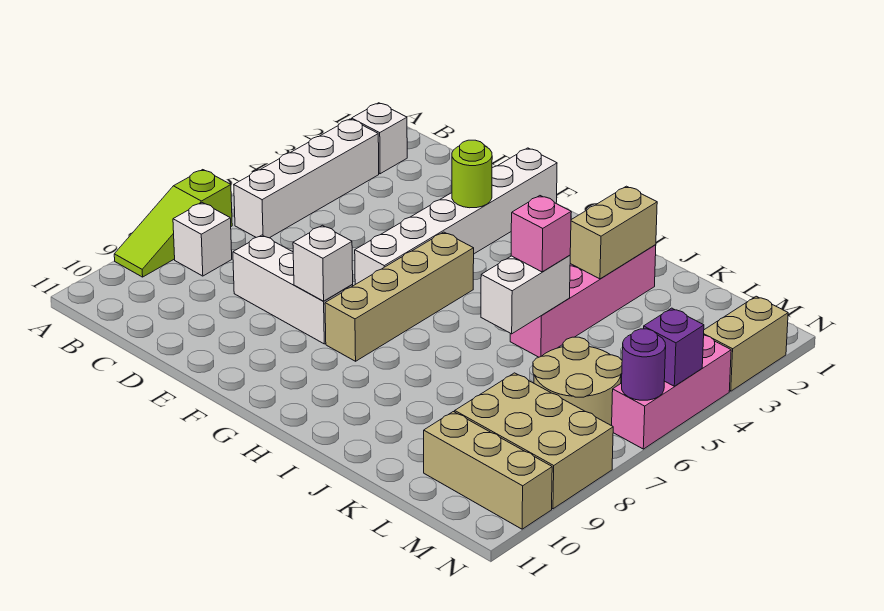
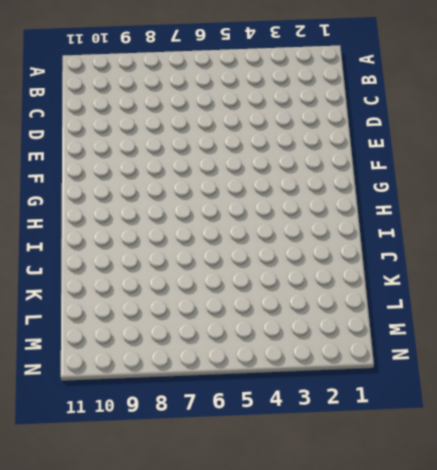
none -> lime 1x3 slope [114,170,232,277]
none -> white 1x1 brick [352,103,407,174]
none -> white 1x4 brick [234,119,379,238]

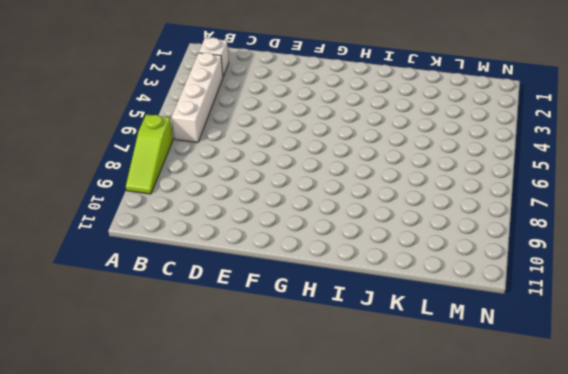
none -> white 1x1 brick [173,203,232,276]
none -> white 1x3 brick [233,235,353,344]
none -> white 1x6 brick [355,148,557,284]

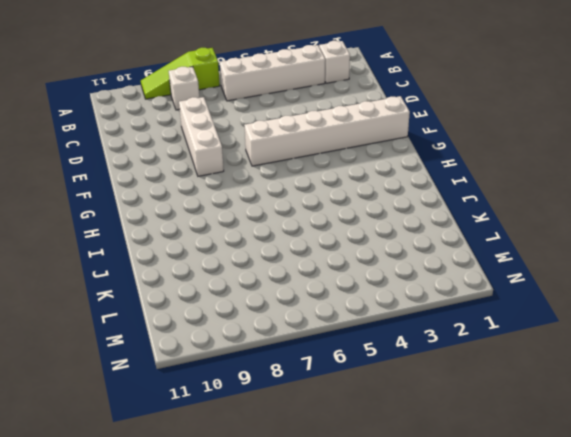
none -> tan 1x4 brick [325,232,474,361]
none -> pink 1x4 brick [510,245,656,357]
none -> tan 2x2 round brick [533,337,622,426]

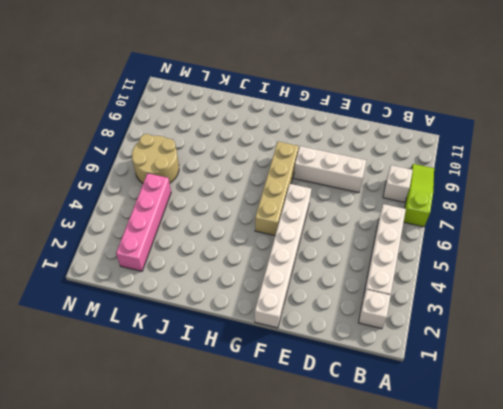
pink 1x4 brick [116,173,171,271] -> pink 1x4 brick moved to [510,245,656,357]
none -> tan 2x3 brick [455,373,613,509]
none -> tan 1x3 brick [424,412,552,529]
none -> tan 1x2 brick [704,296,788,391]

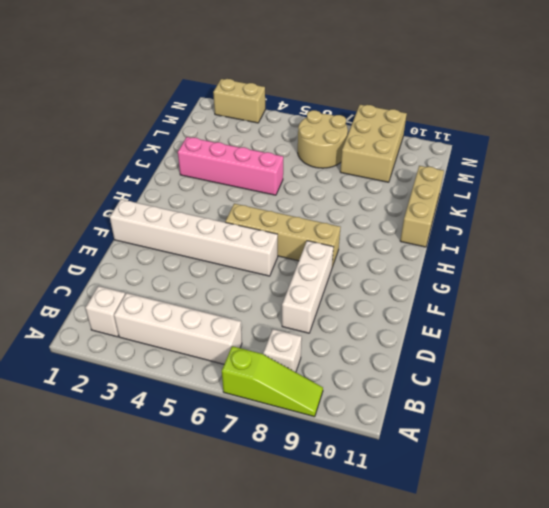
tan 1x3 brick [400,166,444,247] -> tan 1x3 brick moved to [424,412,552,529]
none -> pink 1x3 brick [612,335,731,449]
none -> lime 1x1 round brick [452,140,492,208]
none -> white 1x1 brick [293,225,353,301]

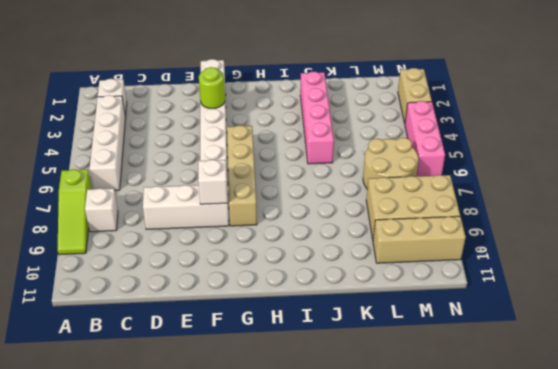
none -> tan 1x2 brick [570,186,657,279]
none -> white 1x2 brick [481,255,570,334]
none -> purple 1x1 brick [644,308,704,386]

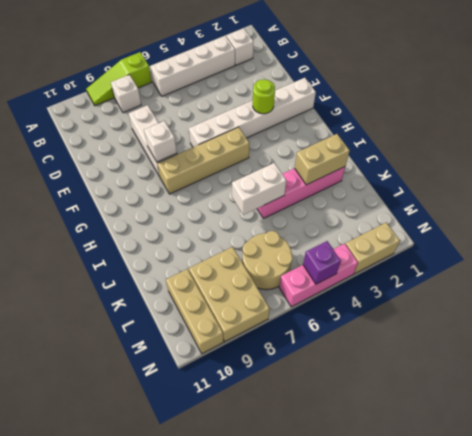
none -> purple 1x1 round brick [622,329,666,400]
none -> pink 1x1 brick [511,196,571,272]

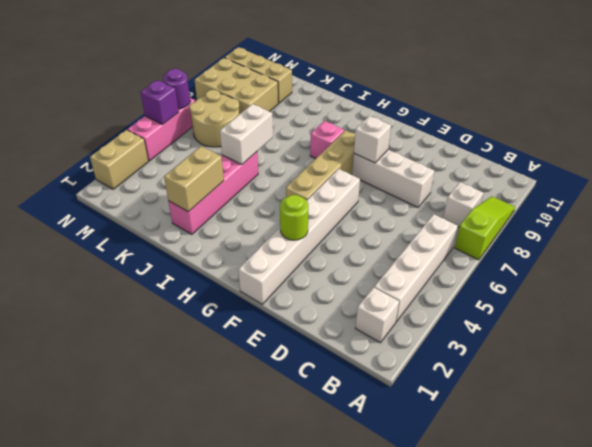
pink 1x1 brick [310,121,344,159] -> pink 1x1 brick moved to [511,196,571,272]

